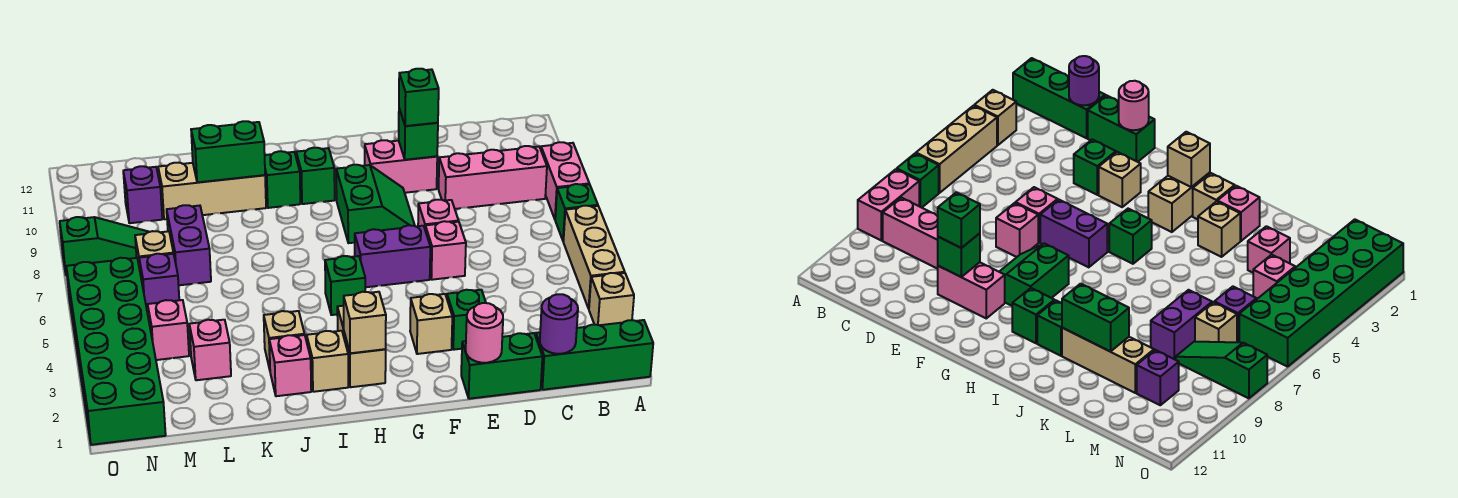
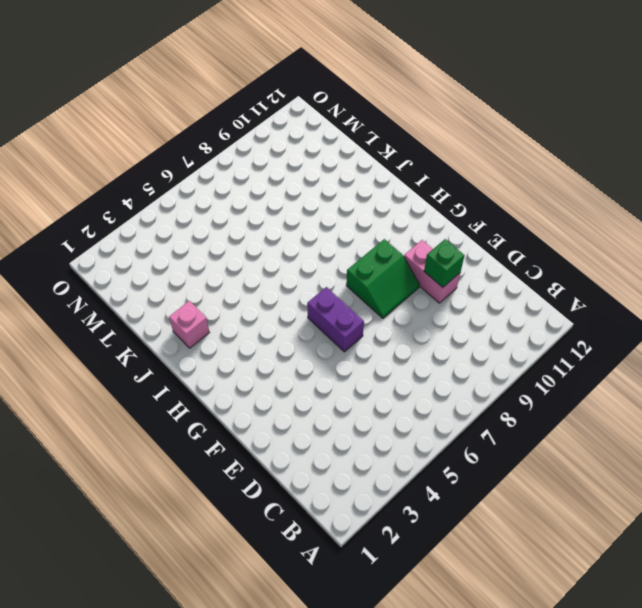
none -> green 1x3 brick [536,320,653,390]
none -> tan 1x1 brick [589,273,634,325]
none -> tan 1x3 brick [563,206,625,309]
none -> green 1x1 brick [555,184,598,241]

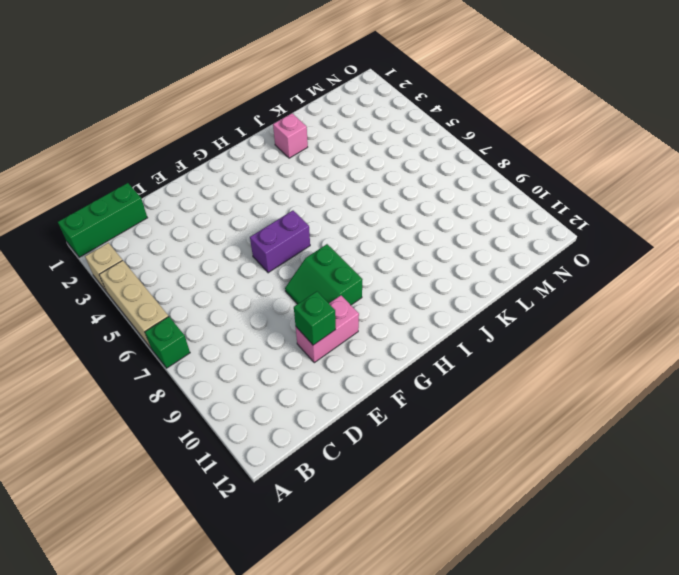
none -> pink 1x2 brick [541,142,589,219]
none -> pink 1x3 brick [439,146,547,209]
none -> green 1x2 brick [461,333,542,399]
none -> green 1x1 brick [447,290,486,350]

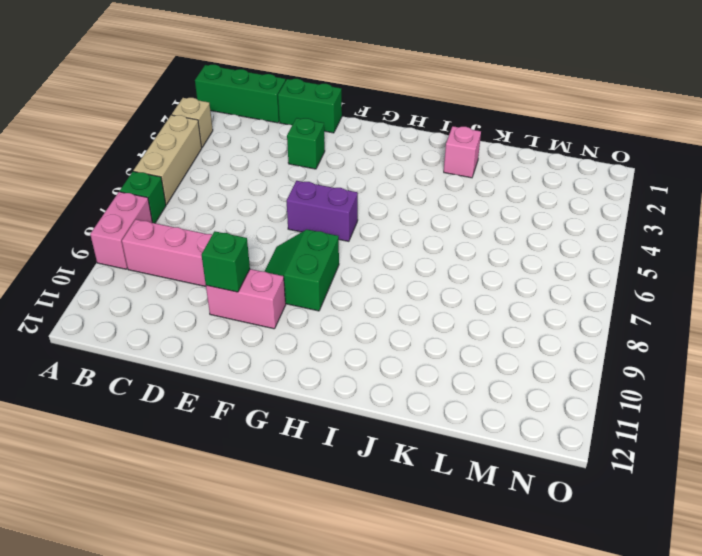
none -> pink 1x1 brick [425,221,466,280]
none -> pink 1x1 brick [418,200,459,228]
none -> tan 1x1 brick [410,294,452,354]
none -> tan 1x2 brick [337,306,386,387]

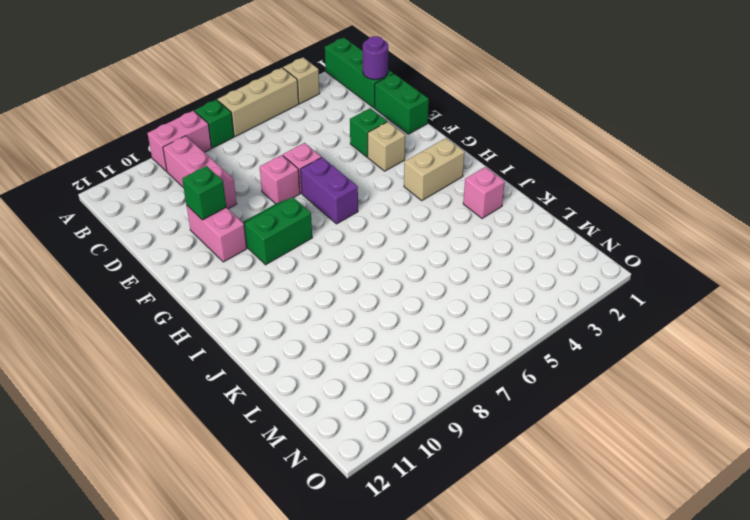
none -> green 1x1 brick [325,256,365,315]
none -> green 1x1 brick [296,148,335,204]
none -> tan 1x1 brick [307,331,348,392]
none -> green 1x1 brick [265,151,300,208]

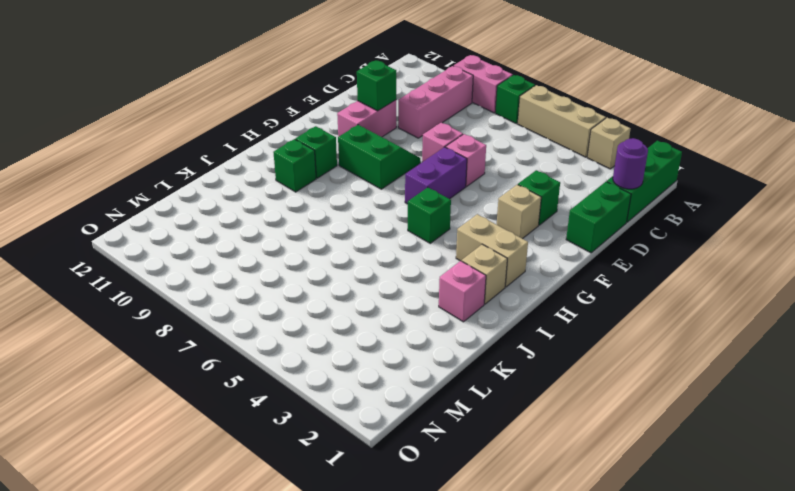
none -> tan 1x1 brick [264,311,305,369]
none -> tan 1x3 brick [158,163,266,219]
none -> pink 1x1 brick [189,320,231,380]
none -> purple 1x2 brick [167,205,211,285]

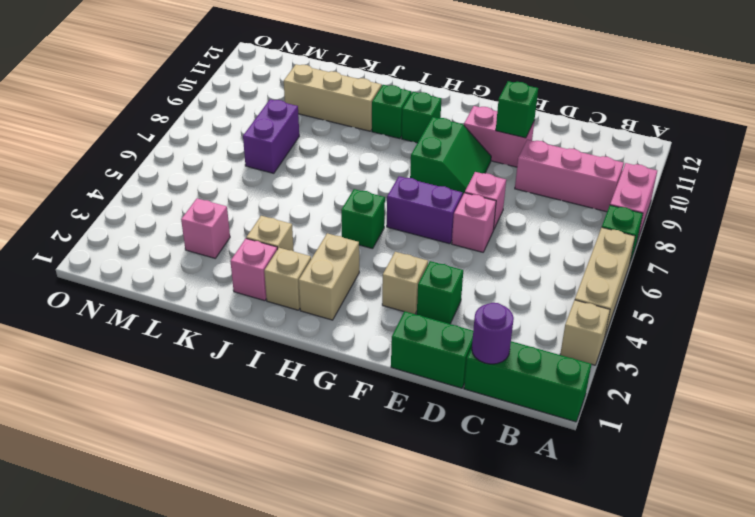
none -> pink 1x1 brick [148,300,189,360]
none -> purple 1x1 brick [139,254,179,313]
none -> tan 1x1 brick [135,231,173,269]
none -> green 1x3 slope [60,217,149,275]

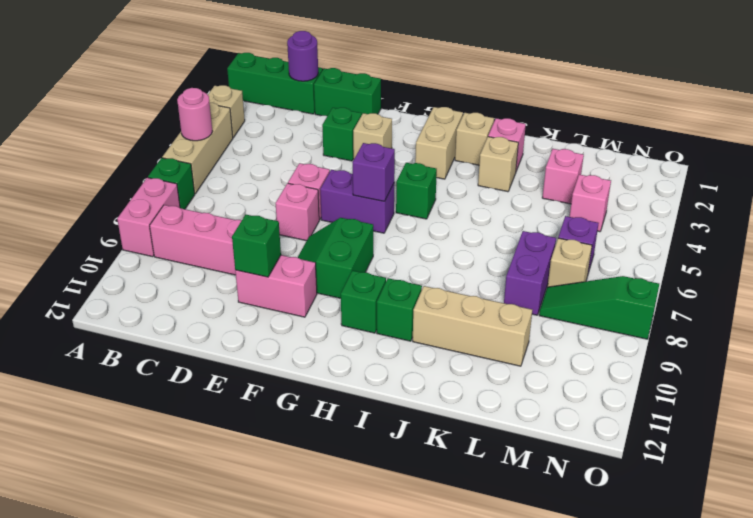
pink 1x1 round brick [177,88,212,141] -> pink 1x1 round brick moved to [466,303,503,363]
purple 1x1 brick [352,143,395,201] -> purple 1x1 brick moved to [123,166,162,223]
none -> green 2x6 brick [66,258,166,445]
none -> tan 1x1 brick [344,292,386,353]
none -> green 1x2 brick [191,121,265,182]
none -> green 1x1 brick [399,69,439,126]

